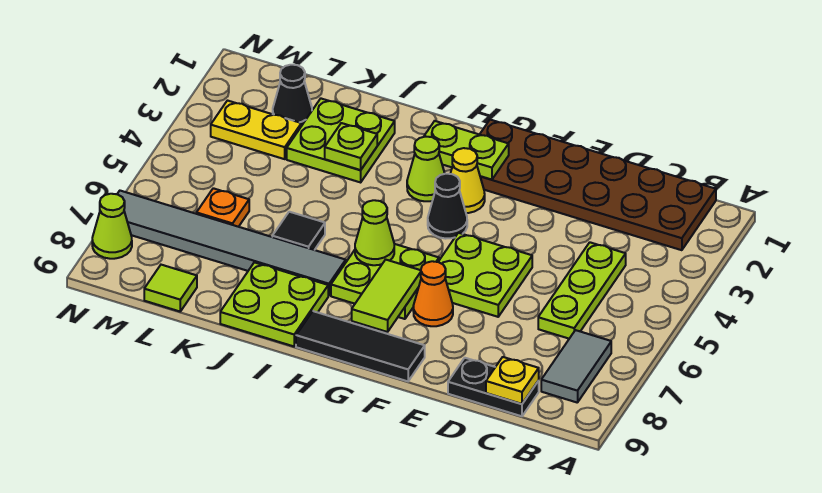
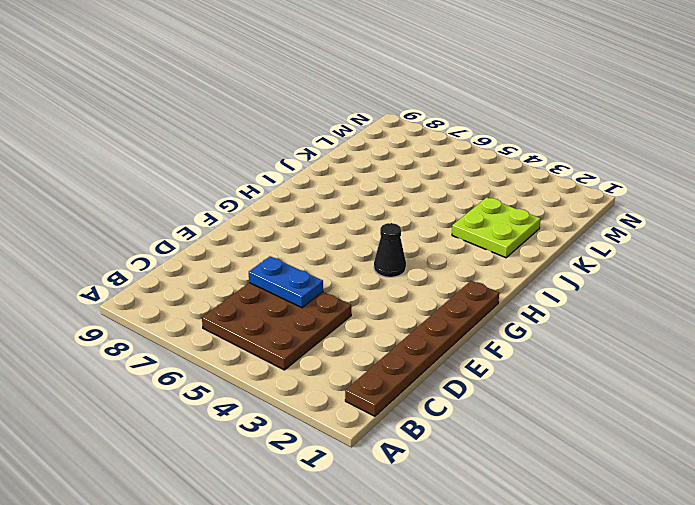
brown 1x6 plate [345,281,499,416] -> brown 2x6 plate [480,120,716,250]
brown 3x3 plate [202,283,351,370] -> lime 1x3 plate [538,242,626,339]
blue 1x2 plate [249,256,323,308] -> none
none -> grey 1x2 tile [541,330,611,403]
none -> black 1x2 plate [448,358,539,416]
none -> lime 2x2 plate [439,233,532,317]

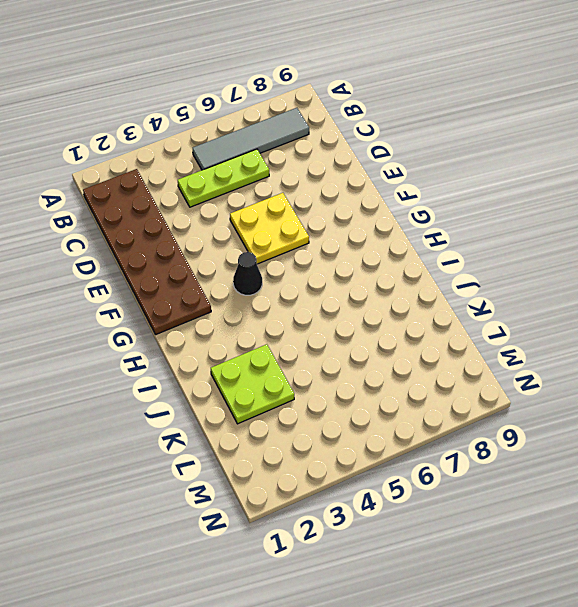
grey 1x4 tile [193,108,309,170] -> grey 1x2 tile [541,330,611,403]
yellow 2x2 plate [230,193,309,264] -> lime 2x2 plate [439,233,532,317]
none -> black 1x2 plate [448,358,539,416]
none -> orange 1x1 cone [413,261,453,326]
none -> black 1x3 tile [296,311,425,381]

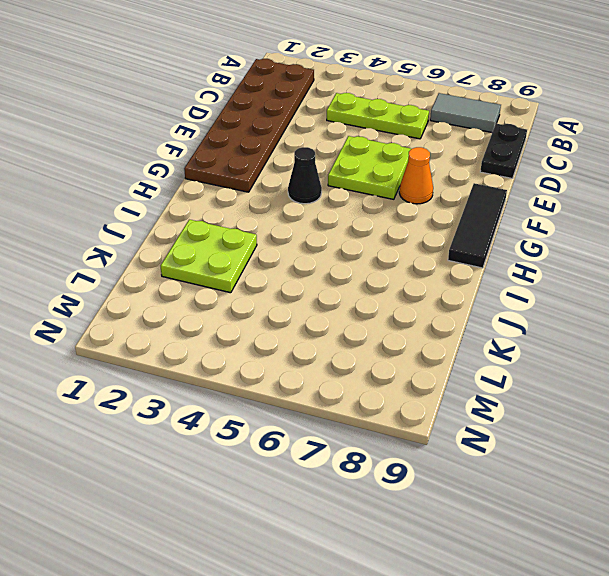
none -> yellow 1x1 cone [450,148,485,213]
none -> lime 2x2 plate [331,244,439,319]
none -> lime 1x1 cone [407,137,445,201]

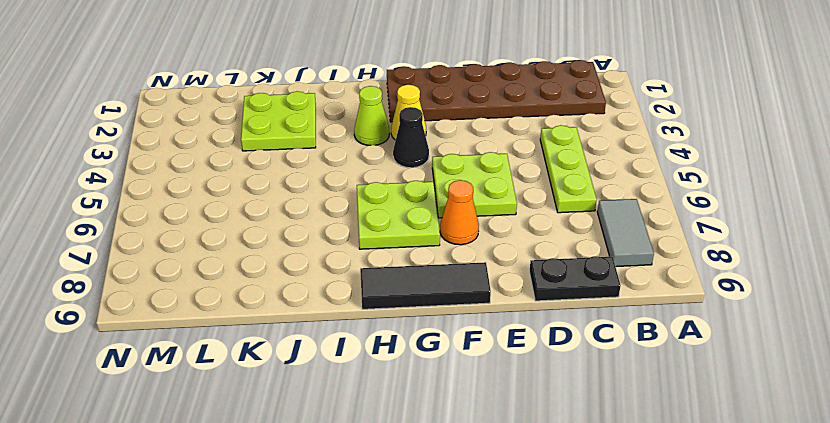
none -> grey 1x6 tile [118,191,346,296]
none -> lime 2x2 plate [220,262,328,346]
none -> black 1x1 tile [272,212,325,250]

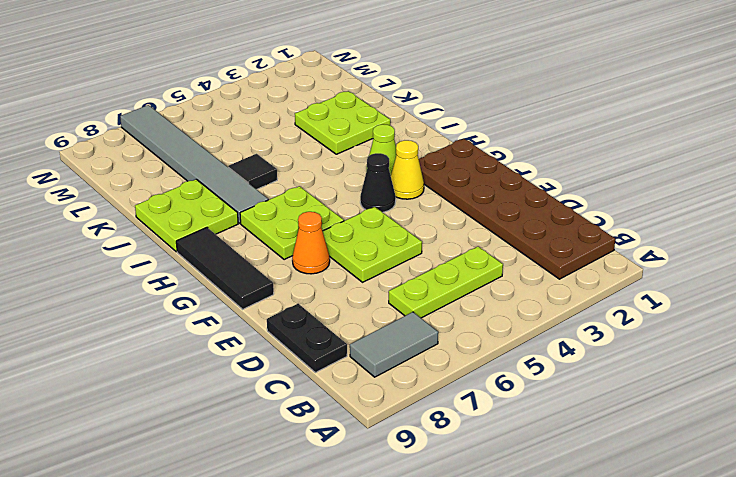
none -> black 1x1 cone [273,65,312,126]
none -> yellow 1x2 plate [211,101,301,159]
none -> orange 1x1 plate [196,188,249,227]

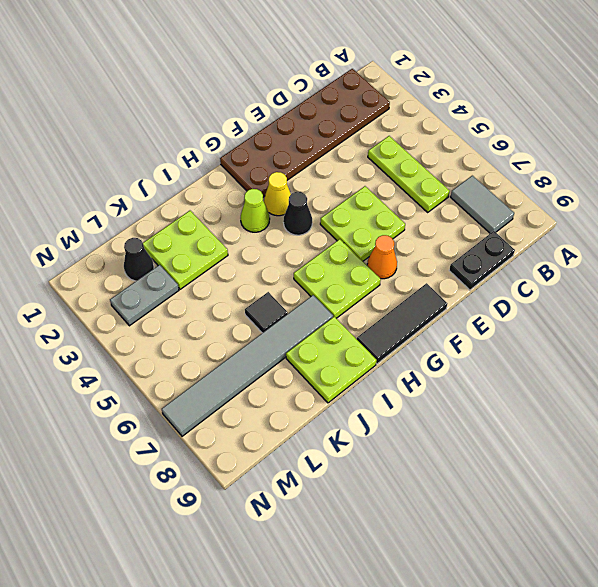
grey 1x2 plate [110,265,179,326] -> yellow 1x2 plate [211,101,301,159]
none -> orange 1x1 plate [196,188,249,227]
none -> lime 1x1 tile [144,265,197,311]
none -> lime 1x1 cone [92,194,132,259]

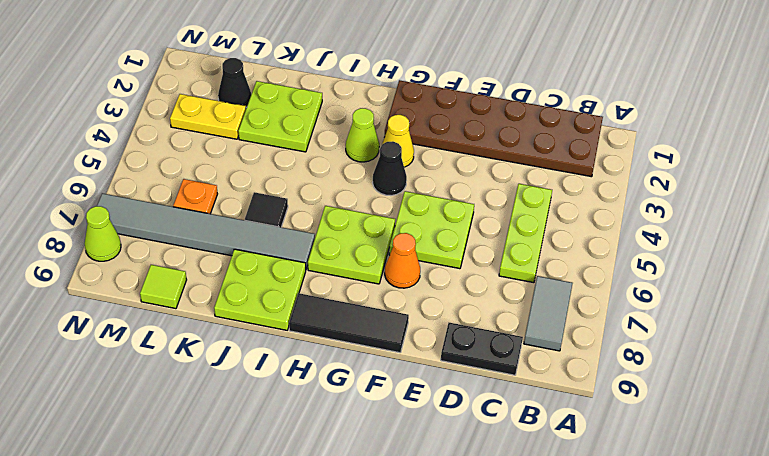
none -> yellow 1x1 plate [486,357,539,404]
none -> lime 1x2 plate [424,121,509,180]
none -> lime 1x2 tile [352,260,421,332]

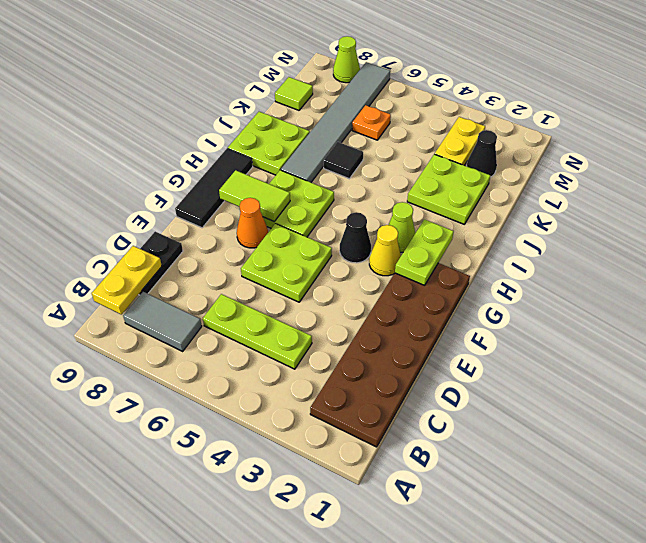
yellow 1x2 plate [92,246,162,314] -> yellow 1x1 plate [486,357,539,404]
none -> lime 1x1 cone [355,200,394,265]
none -> lime 1x1 plate [325,123,377,170]

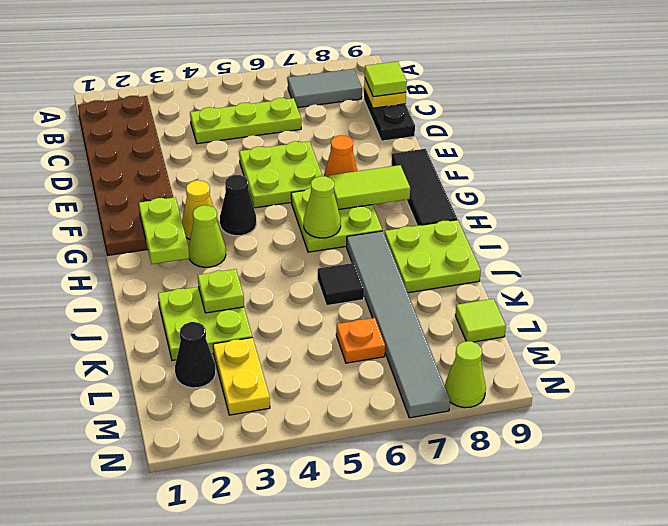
lime 1x1 tile [365,61,407,97] -> none

